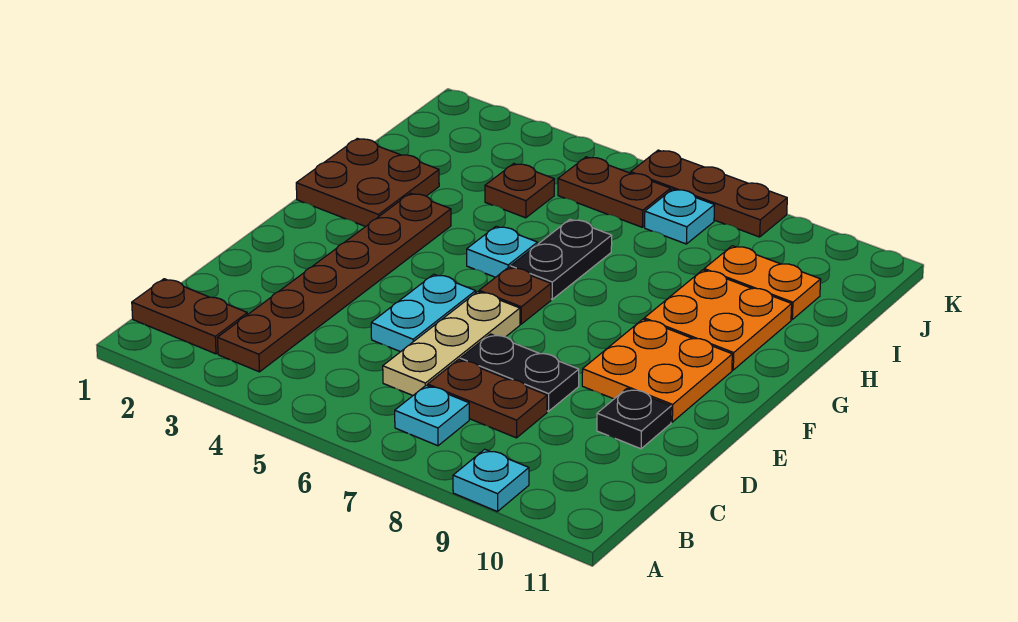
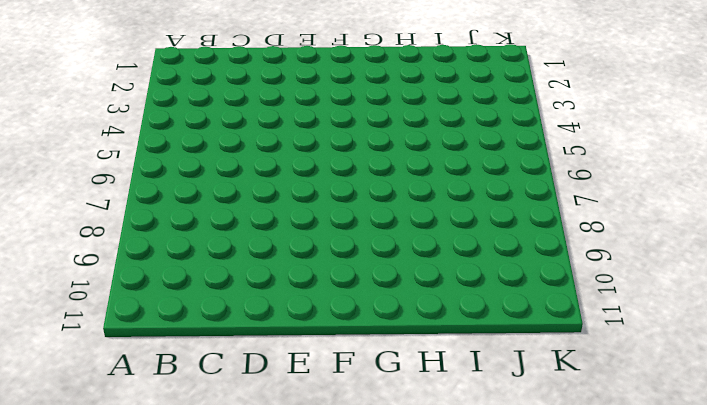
none -> cyan 1x1 plate [453,449,529,512]
none -> brown 1x2 plate [132,279,247,354]
none -> brown 1x6 plate [217,193,451,372]

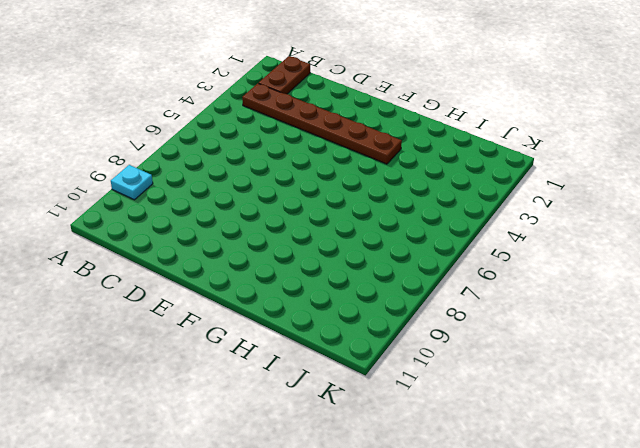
none -> cyan 1x1 plate [395,385,469,446]
none -> tan 1x3 plate [383,292,520,395]
none -> brown 1x2 plate [428,360,547,438]

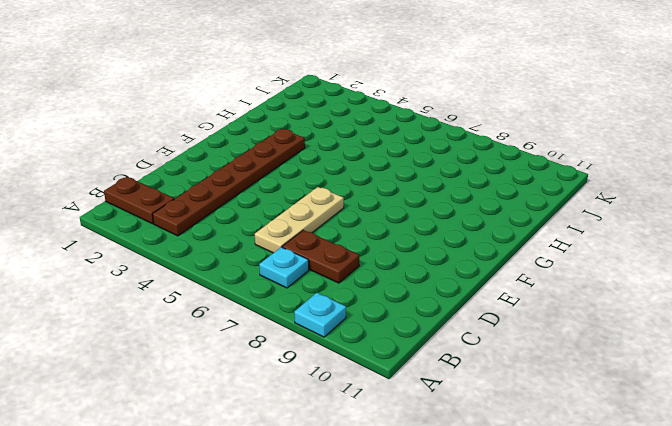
none -> cyan 1x2 plate [371,274,476,352]
none -> black 1x2 plate [460,334,579,411]
none -> black 1x1 plate [597,388,671,449]

